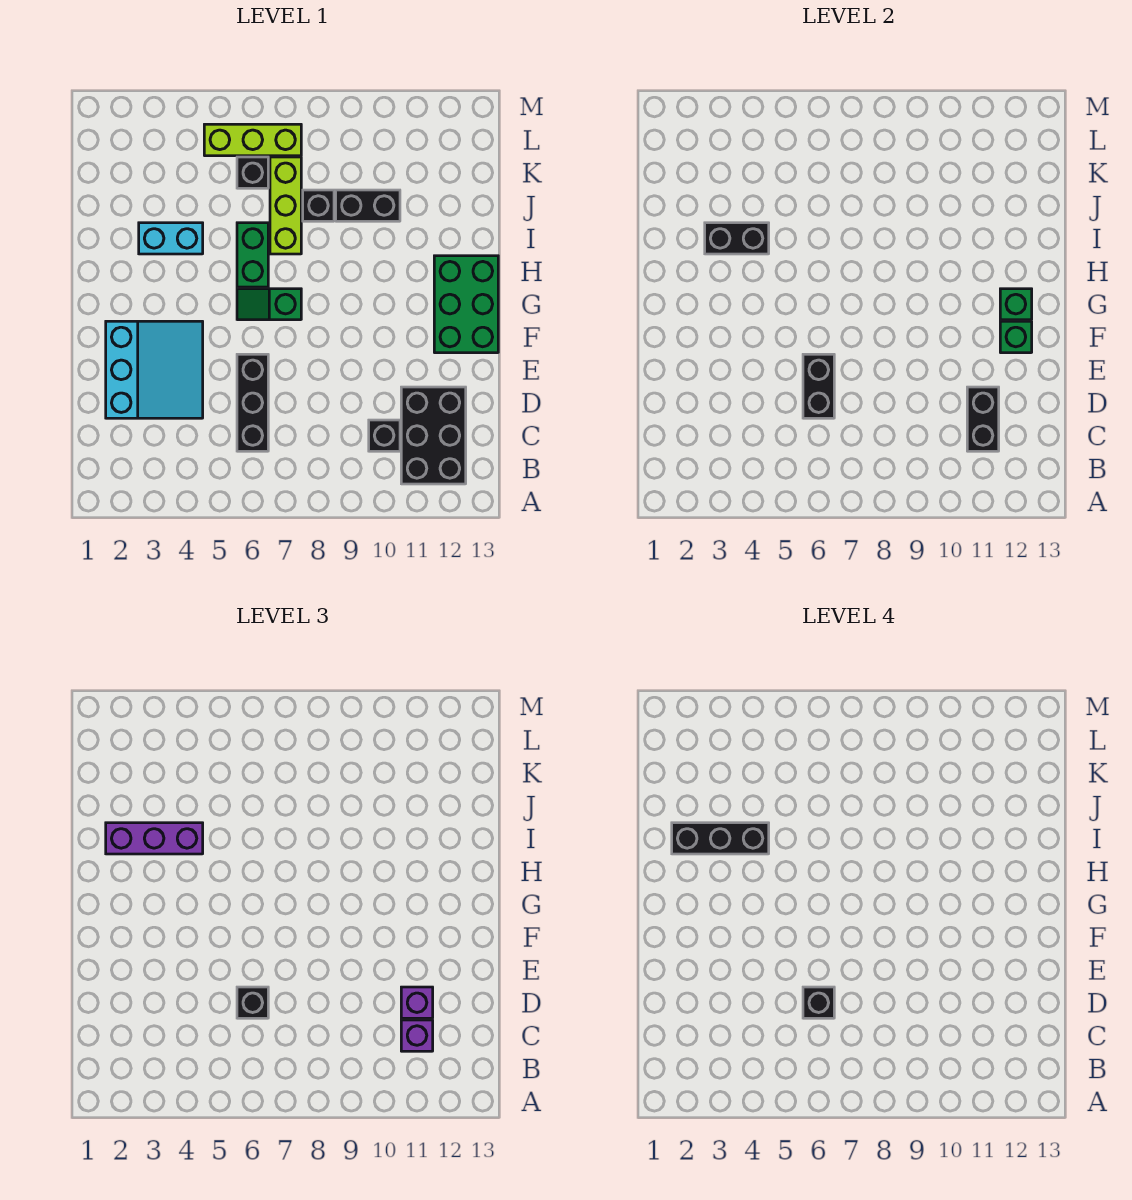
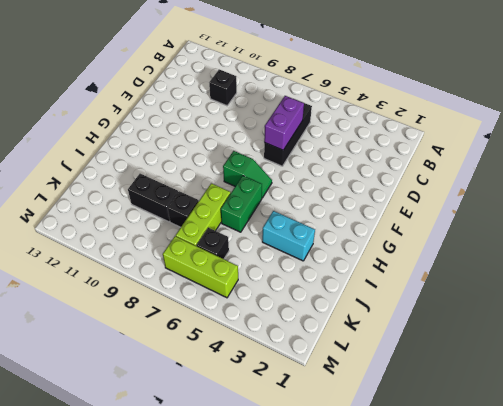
purple 1x2 brick [264,96,304,150] -> black 1x2 brick [803,354,834,418]
none -> black 2x3 brick [401,387,466,484]
none -> cyan 3x3 slope [106,321,203,418]
none -> green 2x3 brick [434,256,498,353]

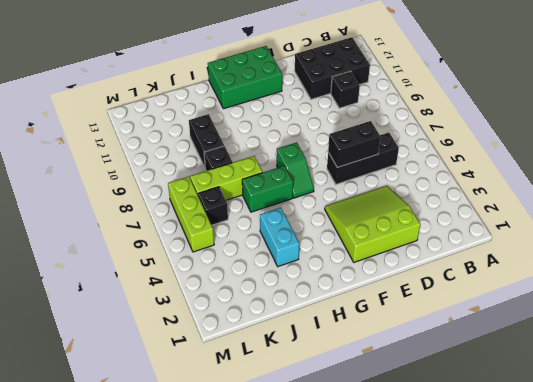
lime 3x3 slope [325,186,421,262] -> cyan 3x3 slope [106,321,203,418]
none -> black 1x2 brick [967,387,999,451]
none -> green 1x1 brick [1000,321,1032,353]
none -> green 1x1 brick [1000,289,1032,320]

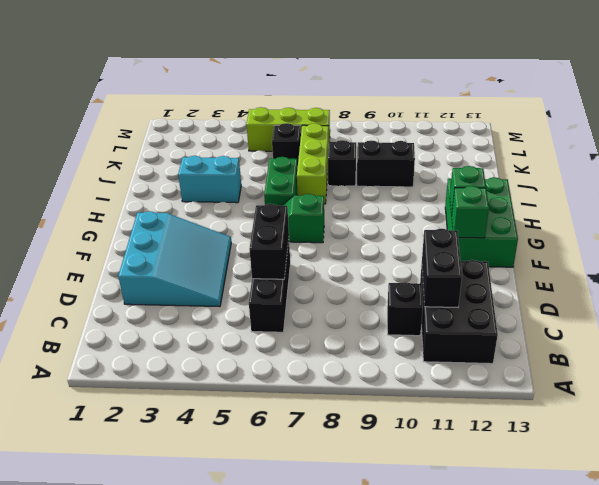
none -> black 1x2 brick [705,223,769,254]
none -> purple 1x1 brick [401,1020,433,1051]
none -> black 1x1 brick [237,987,268,1018]

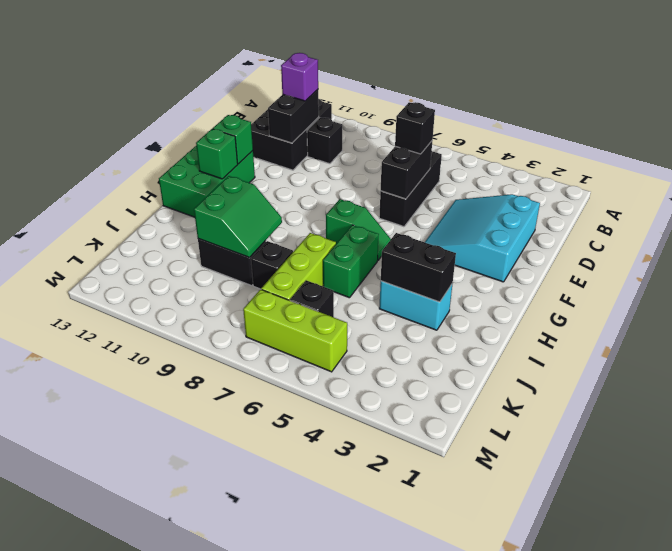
green 2x2 slope [194,176,282,258] -> none
none -> purple 1x1 brick [401,987,433,1018]
none -> purple 1x3 brick [106,823,203,854]
none -> black 1x1 brick [803,987,834,1018]

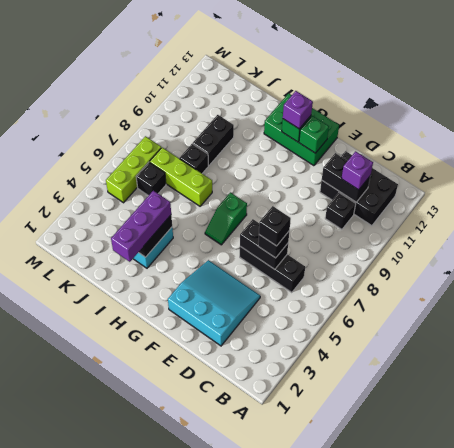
purple 1x1 brick [283,91,313,129] -> purple 1x1 brick moved to [401,987,433,1018]
none -> green 1x2 brick [237,223,268,287]
none -> black 1x3 brick [672,823,769,854]

